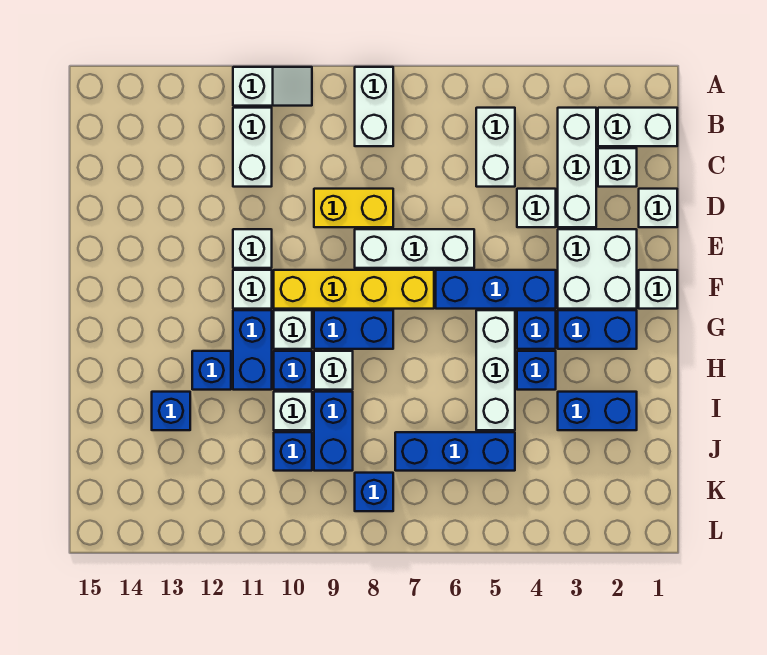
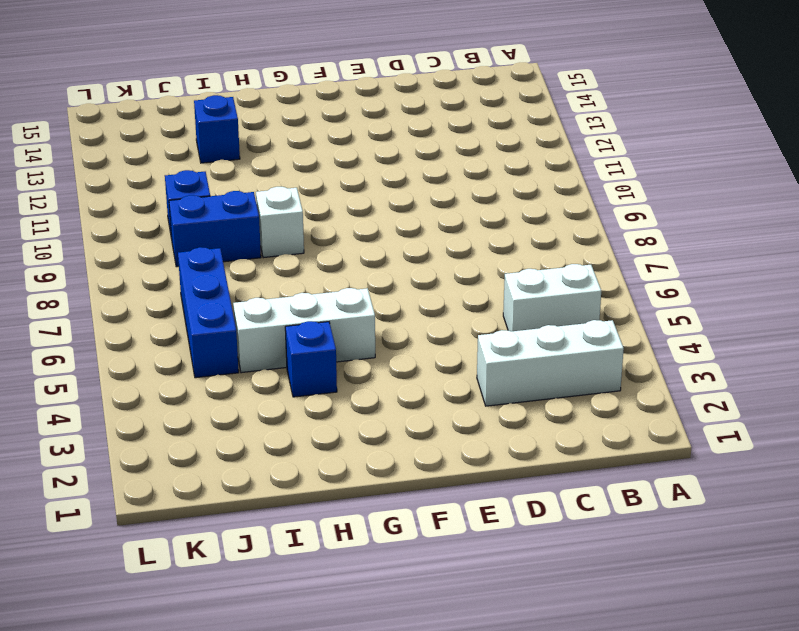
none -> white 1x2 brick [355,67,393,146]
none -> white 1x2 slope [233,67,312,106]
none -> white 1x2 brick [598,108,677,146]
none -> white 1x2 brick [233,108,272,187]

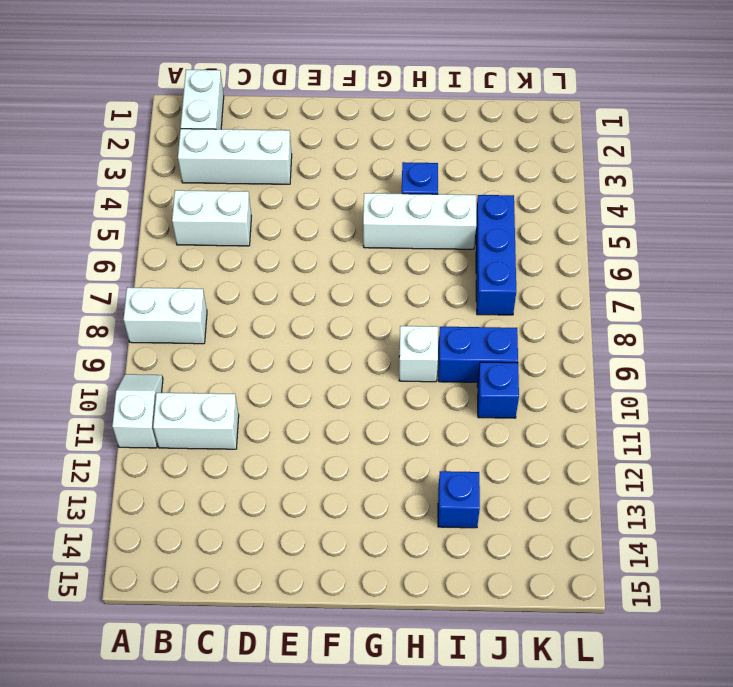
none -> white 1x1 brick [598,148,637,187]
none -> white 1x1 brick [639,189,677,227]
none -> white 1x1 brick [517,189,556,227]
none -> yellow 1x2 brick [314,189,393,227]

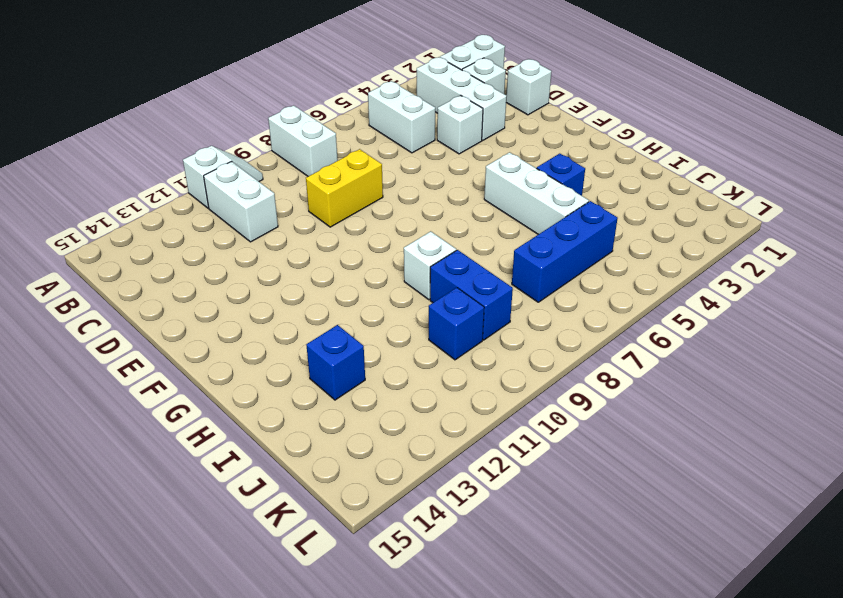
none -> white 2x2 brick [558,229,637,309]
none -> white 1x3 brick [355,229,474,268]
none -> white 1x1 brick [233,229,272,268]
none -> white 1x1 brick [639,270,677,309]

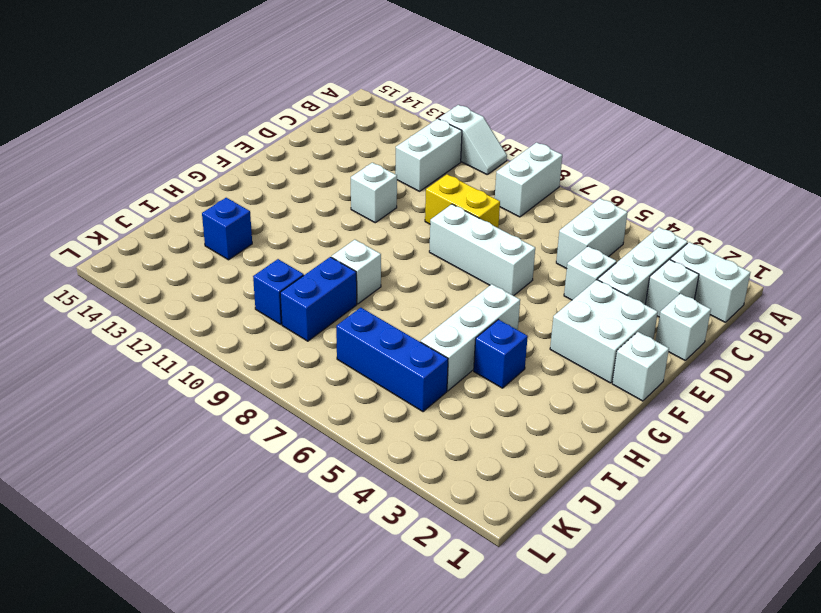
none -> blue 1x3 brick [436,270,556,309]
none -> yellow 1x4 brick [274,270,434,309]
none -> white 1x1 brick [233,270,272,309]
none -> blue 1x2 brick [558,310,637,349]

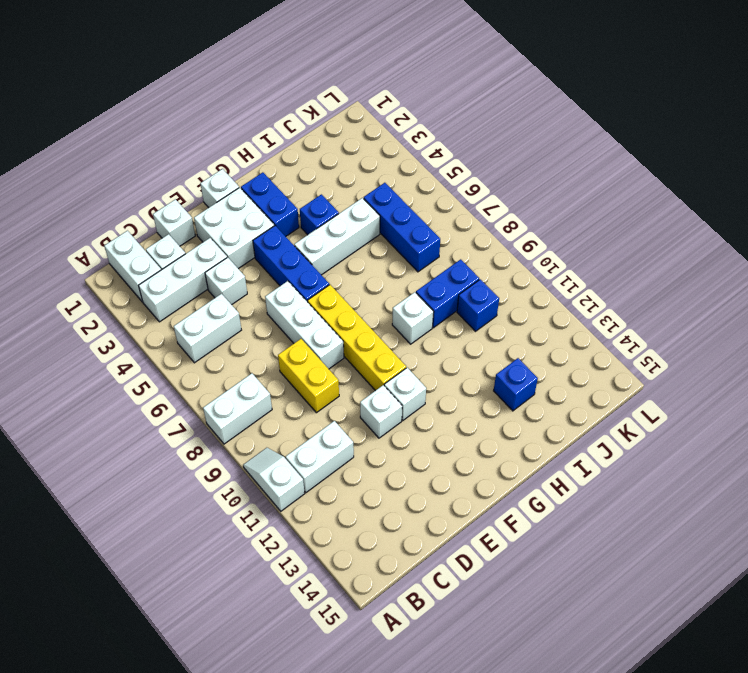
none -> blue 1x1 brick [517,310,556,349]
none -> blue 1x2 brick [314,310,393,349]
none -> white 1x1 brick [274,310,312,349]
none -> blue 1x2 brick [233,310,272,390]

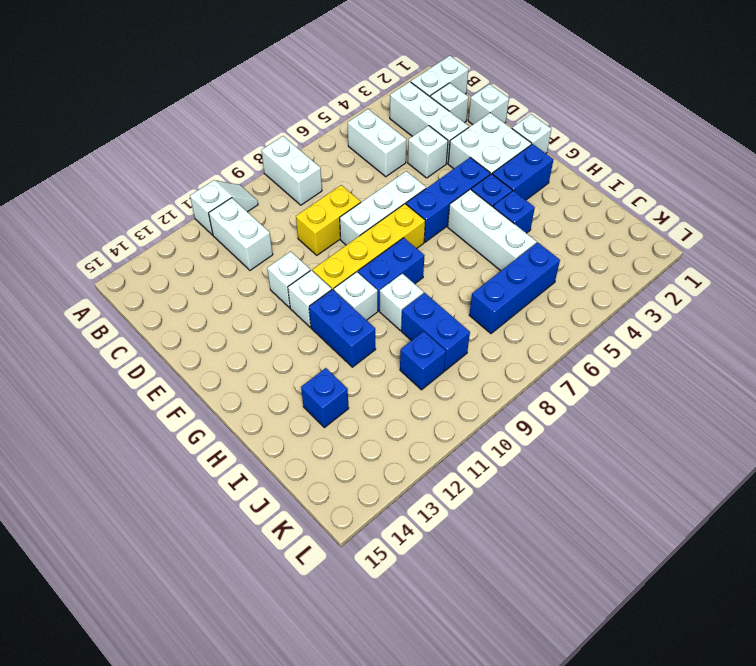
none -> blue 1x1 brick [274,351,312,390]
none -> blue 1x1 brick [192,351,231,390]
none -> blue 1x2 brick [558,392,637,430]
none -> white 1x1 brick [274,392,312,430]

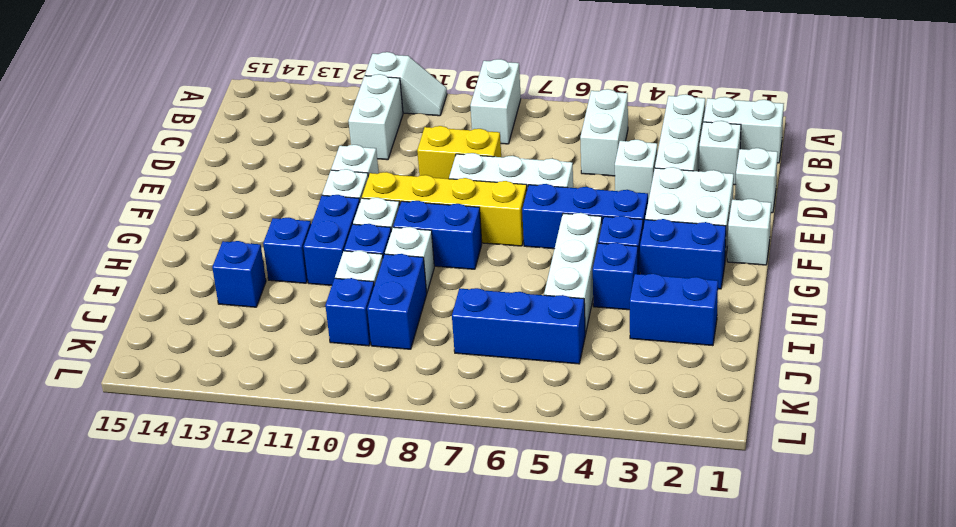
none -> blue 1x1 brick [355,473,393,511]

